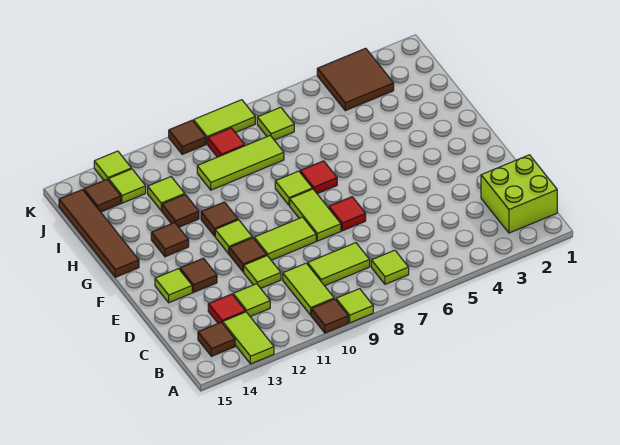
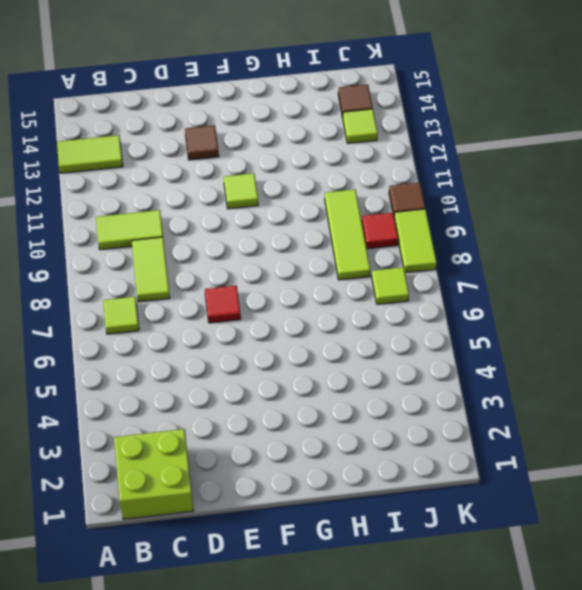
none -> lime 1x1 tile [336,289,373,323]
none -> brown 1x1 tile [311,299,348,333]
none -> brown 1x1 tile [198,322,235,356]
none -> lime 1x1 tile [233,284,270,317]

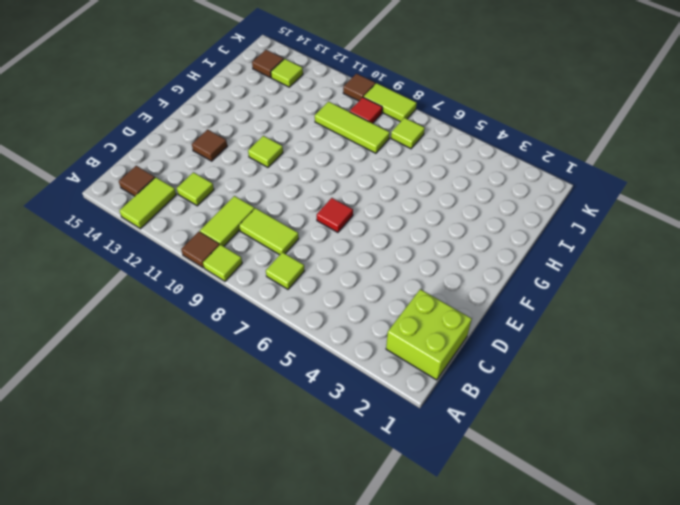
none -> red 1x1 tile [208,294,246,323]
none -> lime 1x1 tile [244,256,281,288]
none -> lime 1x2 tile [290,189,341,241]
none -> lime 1x2 tile [254,217,316,260]

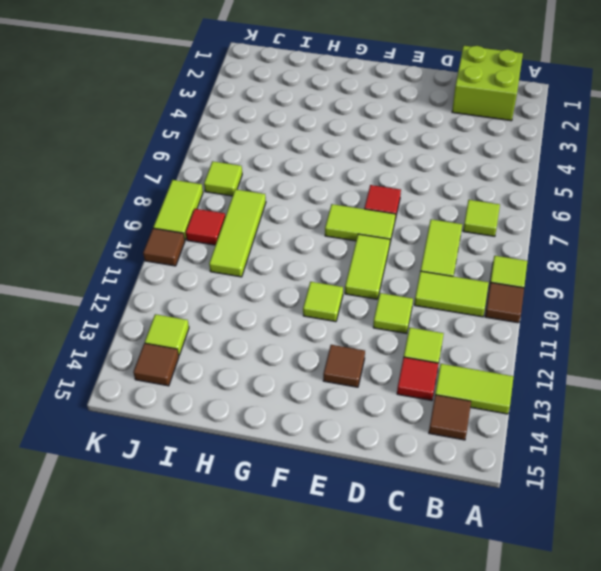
none -> brown 1x1 tile [229,238,267,272]
none -> lime 1x1 tile [155,269,192,303]
none -> red 1x1 tile [300,161,337,194]
none -> lime 1x1 tile [275,171,312,205]

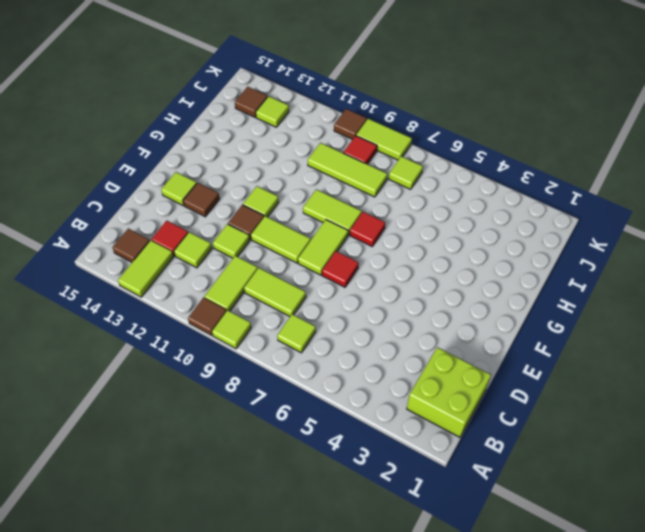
lime 1x2 tile [303,189,362,235] -> lime 1x1 tile [275,171,312,205]
none -> brown 1x1 tile [201,202,238,236]
none -> brown 1x1 tile [151,223,189,257]
none -> brown 1x4 tile [59,190,139,277]
none -> brown 1x1 tile [162,194,199,227]

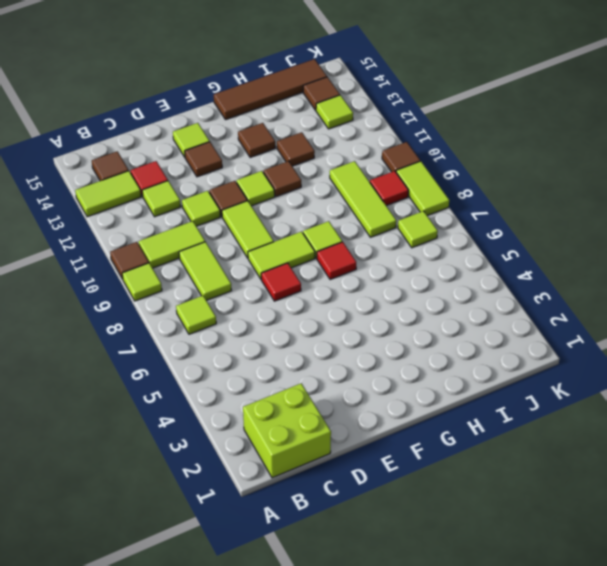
none -> lime 1x1 tile [148,177,185,211]
none -> brown 2x2 tile [317,48,394,111]
none -> lime 1x1 tile [94,151,131,180]

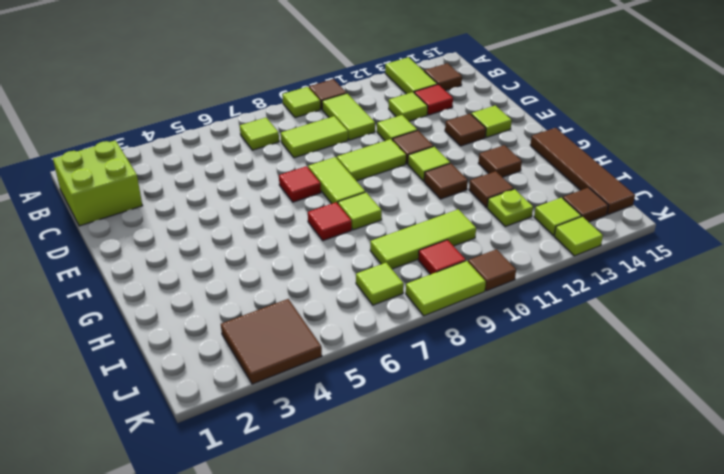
lime 1x1 plate [487,189,533,227] -> lime 1x1 tile [148,177,185,211]

